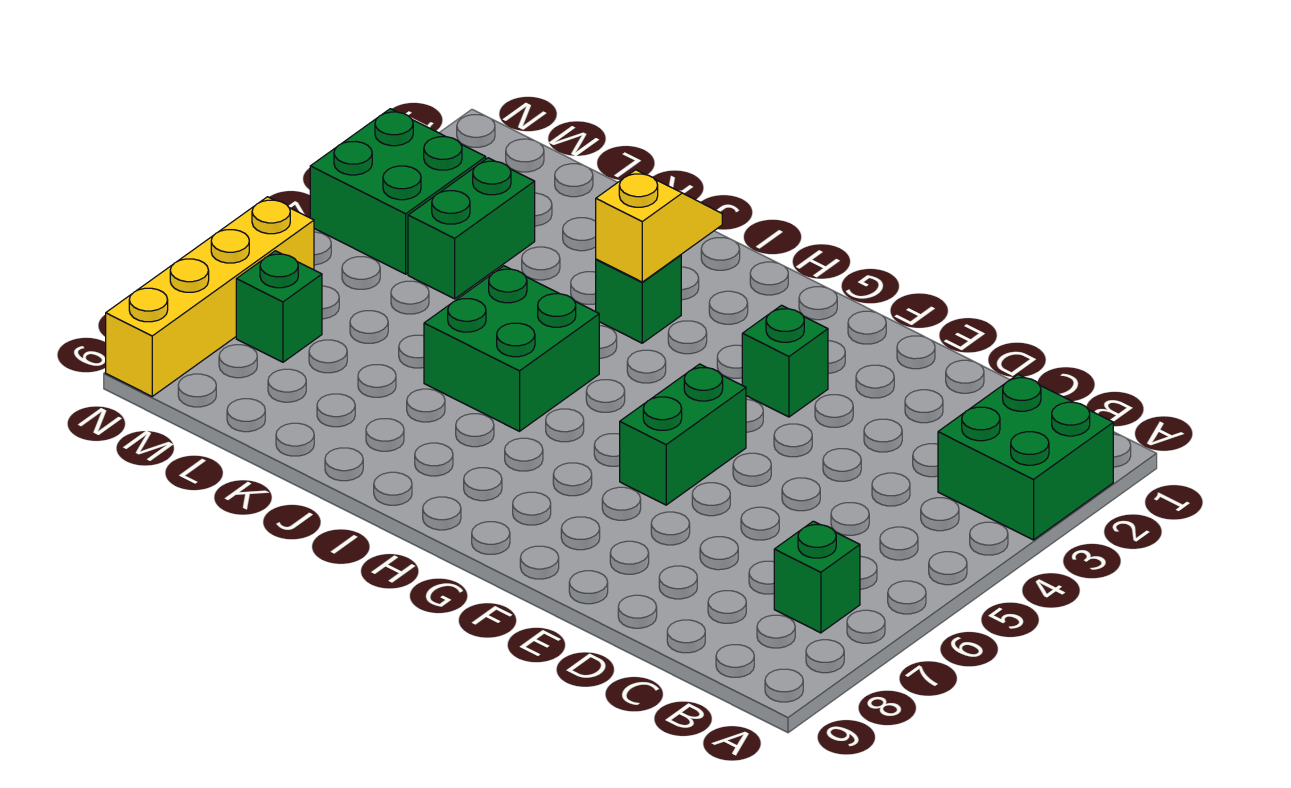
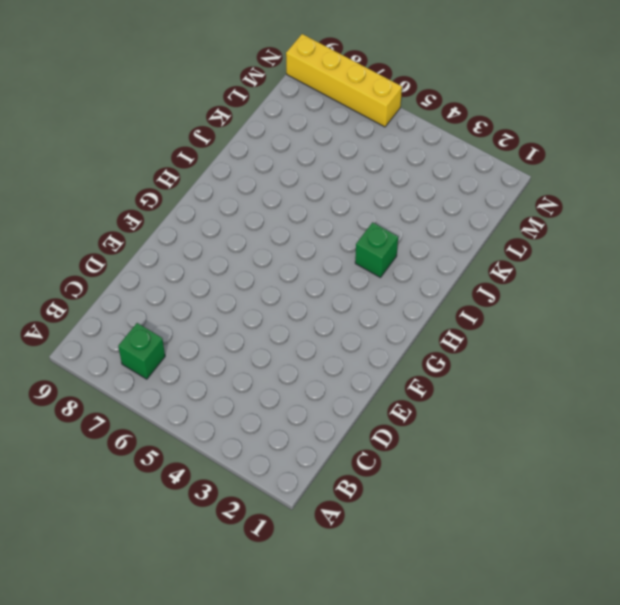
none -> green 2x2 brick [938,375,1113,540]
none -> green 1x1 brick [742,305,828,417]

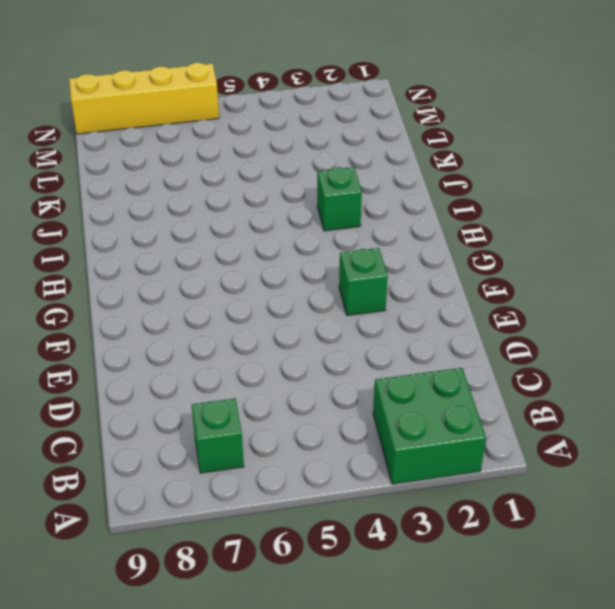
none -> green 1x2 brick [620,364,746,505]
none -> green 2x2 brick [424,266,599,431]

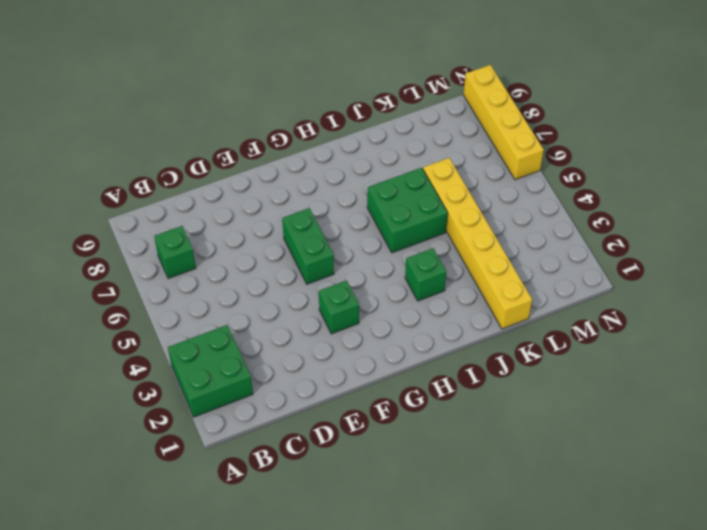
yellow 1x6 brick [423,158,532,329] -> none
none -> green 1x2 brick [408,158,535,299]
none -> green 2x2 brick [310,109,486,274]

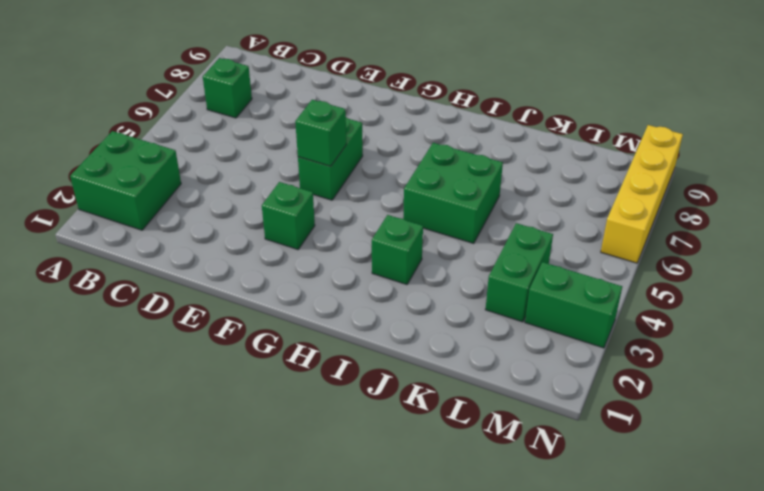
green 1x1 brick [295,100,346,166] -> green 1x1 brick moved to [236,251,322,362]
green 1x2 brick [525,262,622,348] -> green 2x2 brick [310,109,486,274]
none -> yellow 1x2 slope [596,170,722,282]

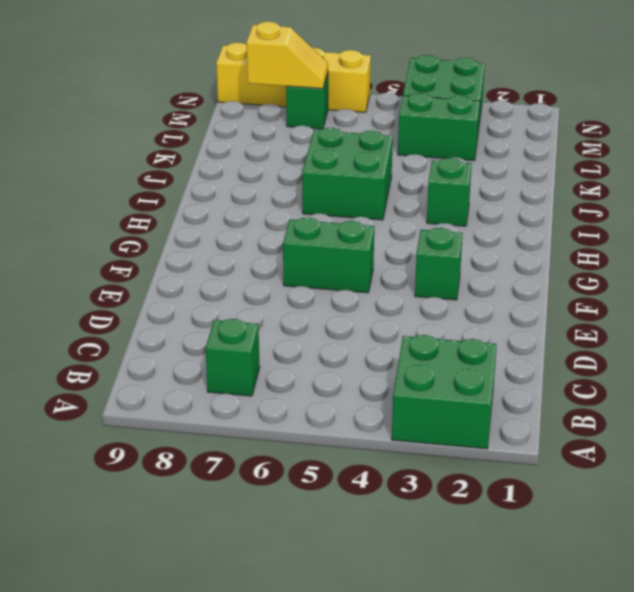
yellow 1x2 slope [247,22,328,89] -> yellow 1x2 slope moved to [596,170,722,282]

